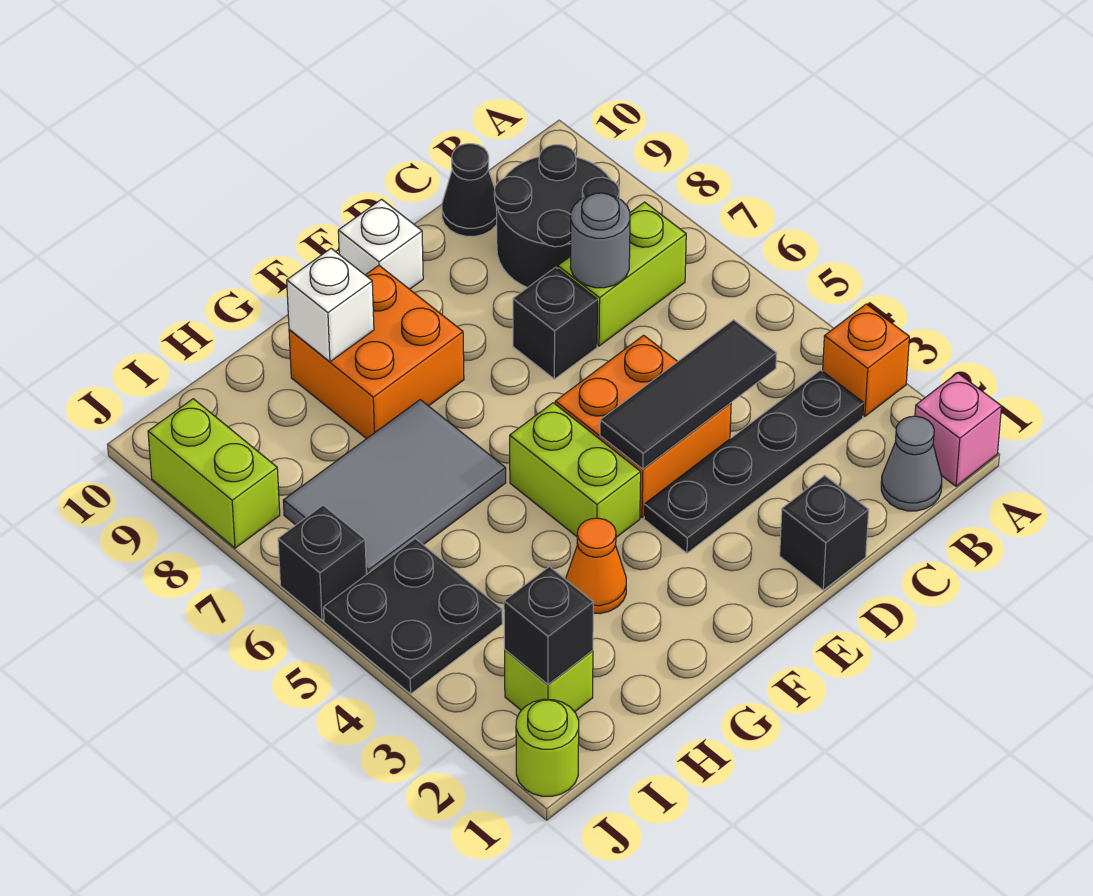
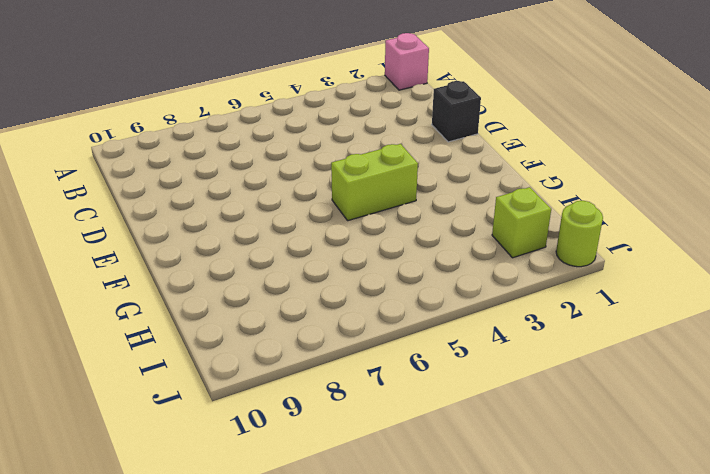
none -> orange 1x1 brick [823,304,909,417]
none -> grey 1x1 cone [881,416,942,511]
none -> black 1x4 plate [644,370,864,553]

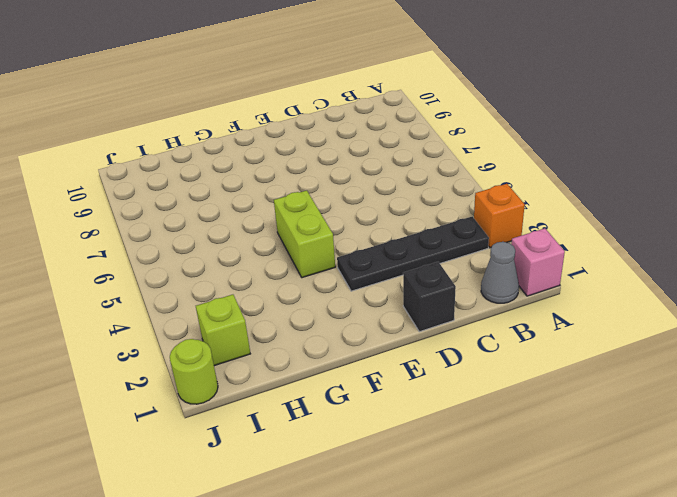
none -> lime 1x2 brick [558,202,686,346]
none -> black 2x2 round brick [494,145,619,288]
none -> black 1x1 cone [442,144,497,236]

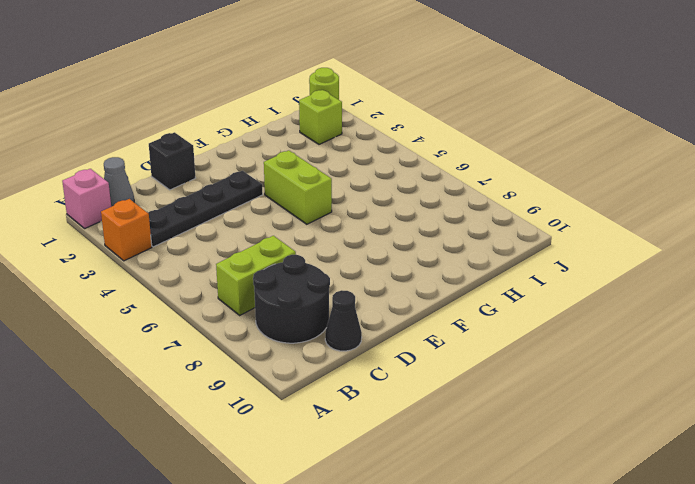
none -> orange 2x2 brick [555,335,731,517]
none -> black 1x1 brick [513,267,597,379]
none -> white 1x1 brick [338,199,423,289]

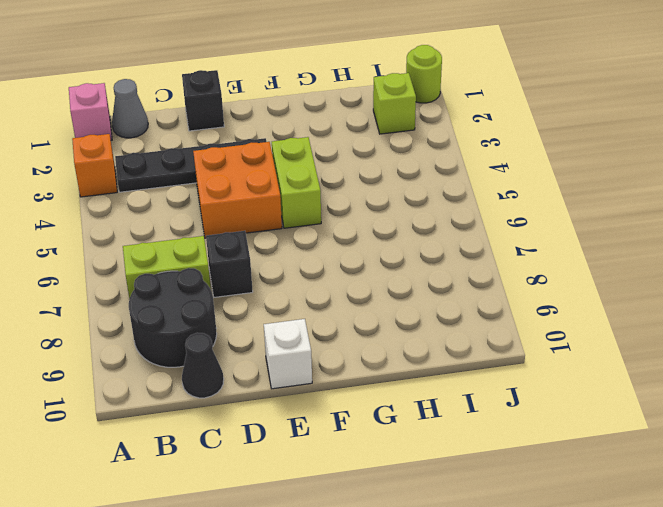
none -> orange 2x2 brick [289,265,464,439]
none -> orange 1x1 cone [566,518,626,614]
none -> grey 2x3 tile [283,400,506,575]

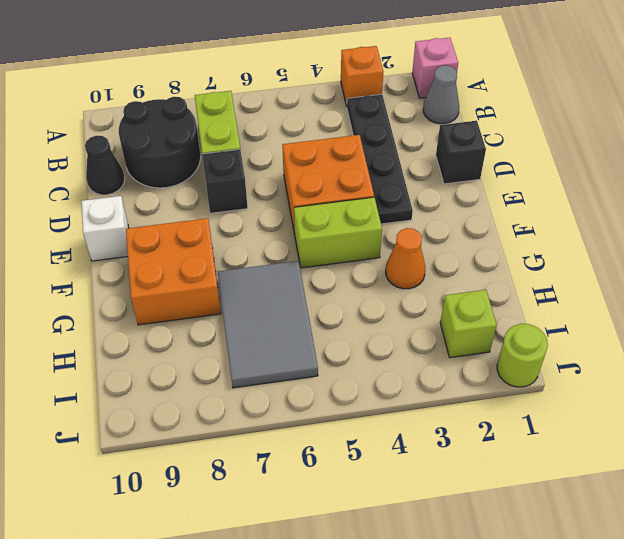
none -> black 2x2 plate [324,539,502,694]
none -> black 1x1 brick [278,505,366,620]
none -> lime 1x2 brick [148,399,280,548]

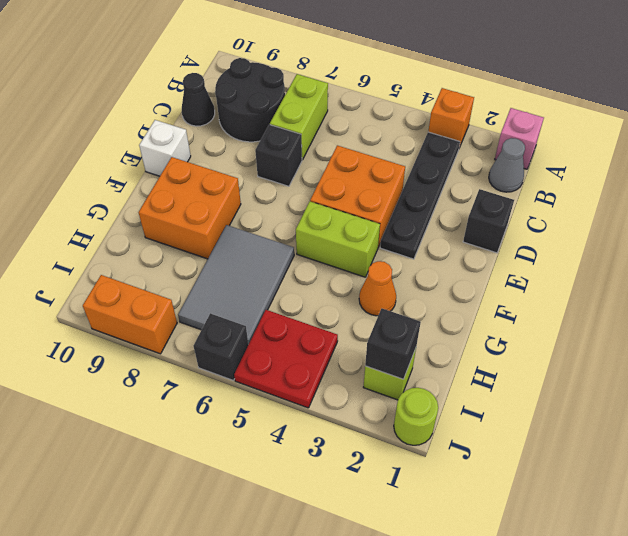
red 2x2 plate [234,310,338,408] -> black 2x2 plate [324,539,502,694]
orange 1x2 brick [83,275,177,354] -> lime 1x2 brick [148,399,280,548]
none -> black 1x3 tile [600,320,777,469]
none -> grey 1x1 round brick [570,193,630,288]
none -> white 1x1 brick [287,249,374,362]

